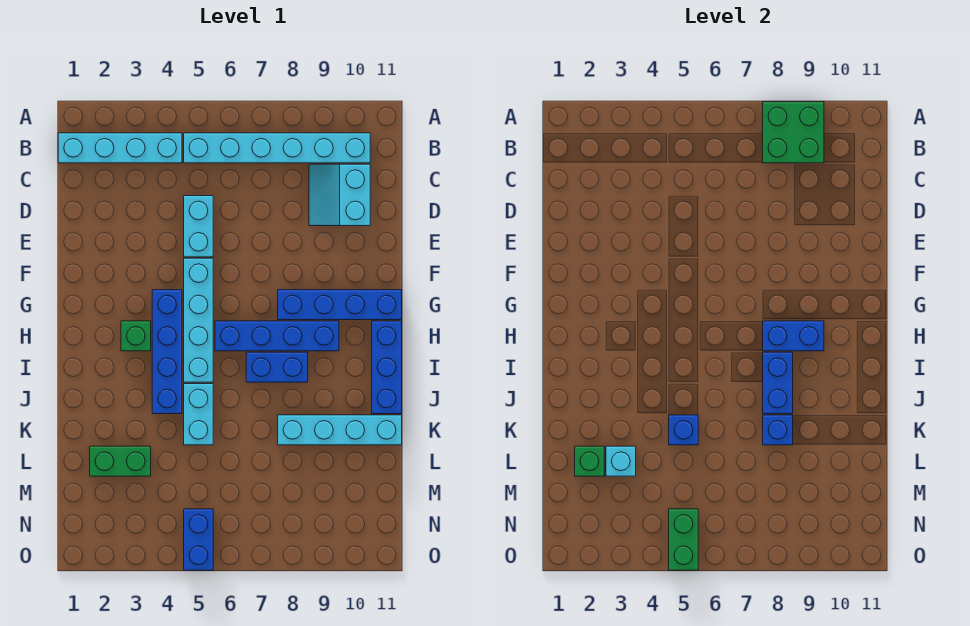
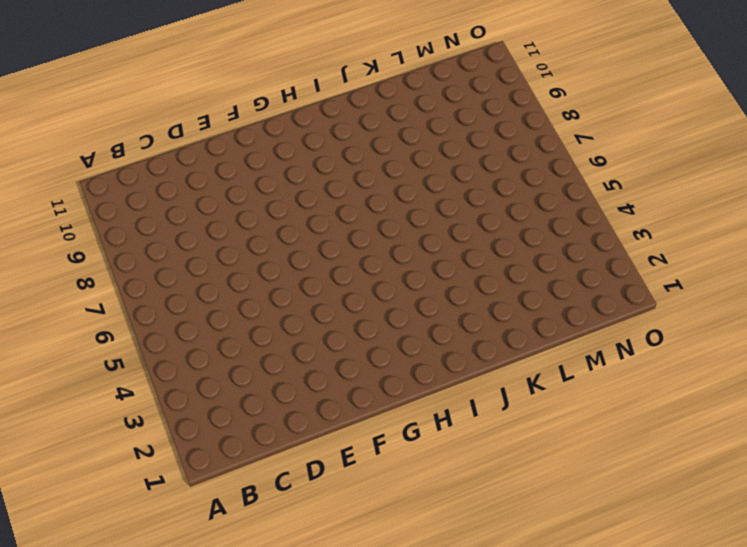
none -> cyan 1x4 brick [58,133,182,163]
none -> cyan 1x6 brick [184,133,370,163]
none -> cyan 2x2 slope [309,164,370,226]

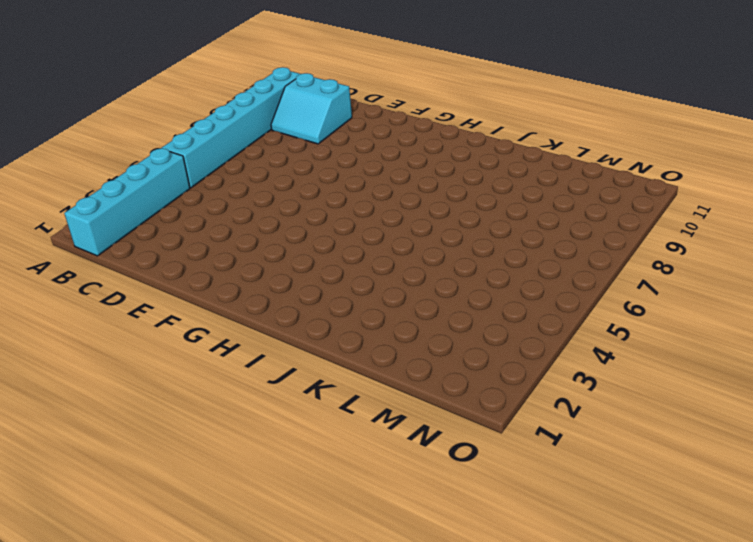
none -> cyan 1x2 brick [184,196,213,257]
none -> cyan 1x4 brick [184,258,213,382]
none -> blue 1x4 brick [152,290,182,414]

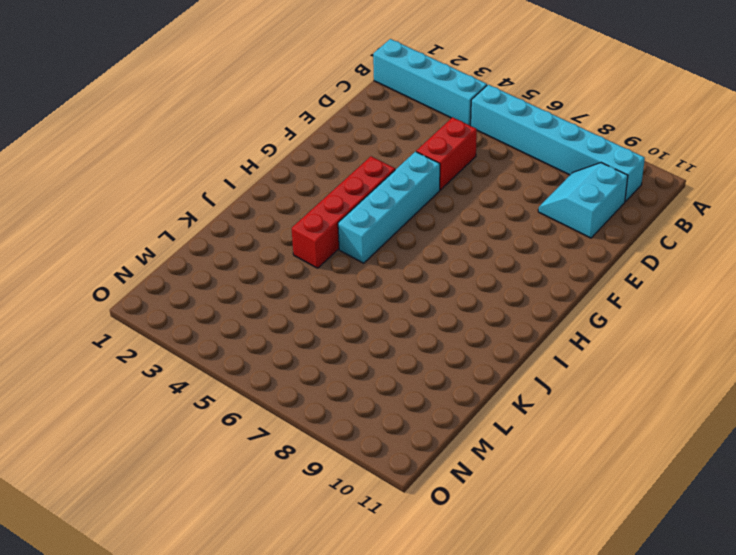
red 1x2 brick [416,117,477,190] -> cyan 1x2 brick [184,196,213,257]
red 1x4 brick [292,156,395,268] -> blue 1x4 brick [152,290,182,414]
none -> blue 1x4 brick [278,290,402,320]
none -> green 1x1 brick [121,321,151,351]
none -> blue 1x4 brick [215,321,339,351]

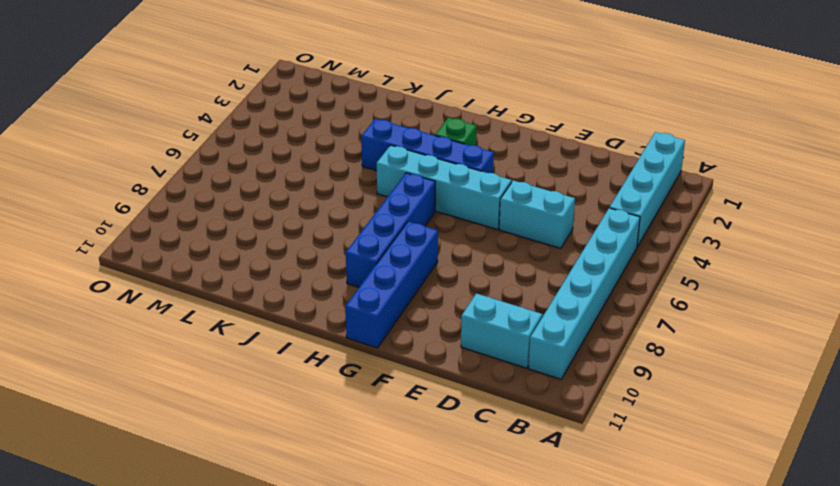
none -> blue 1x3 brick [372,321,402,414]
none -> blue 1x2 brick [246,352,308,382]
none -> cyan 1x2 brick [184,384,213,445]

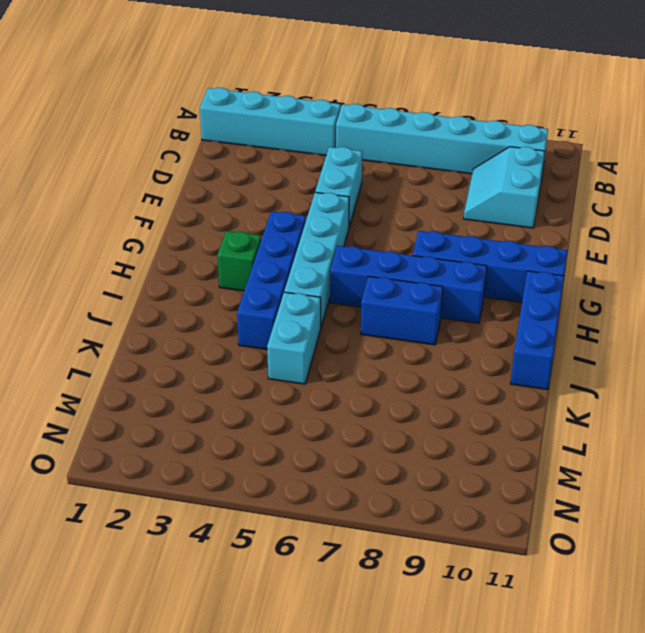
none -> cyan 1x4 brick [278,415,402,445]
none -> green 1x2 brick [90,446,151,476]
none -> blue 1x2 brick [184,509,213,570]

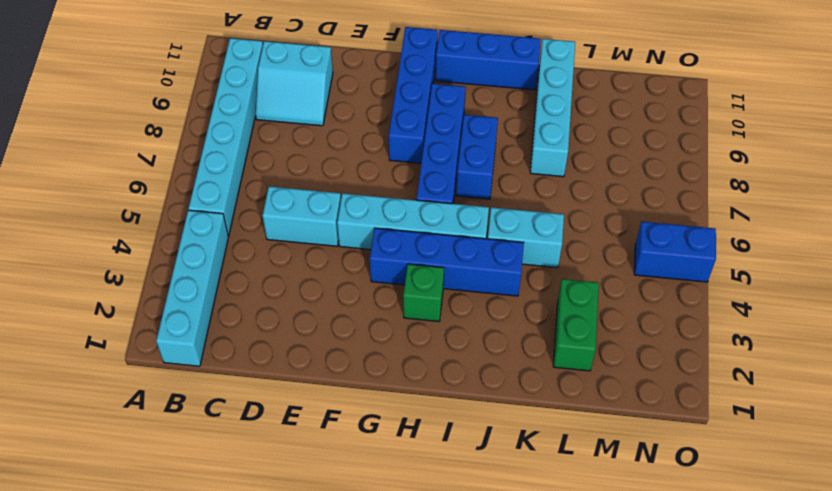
none -> green 2x2 brick [763,102,824,163]
none -> blue 1x2 brick [763,321,824,351]
none -> blue 1x2 brick [763,352,793,414]

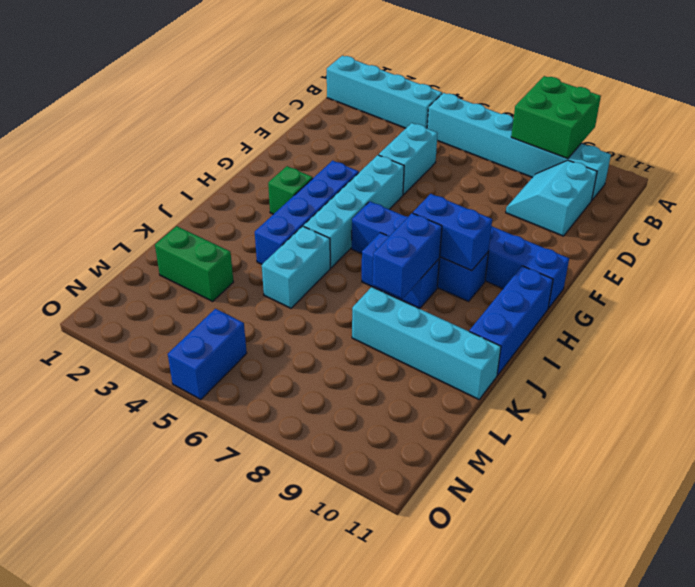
none -> blue 1x1 brick [669,415,698,445]
none -> blue 1x1 brick [763,415,793,445]
none -> green 1x1 brick [575,446,604,476]

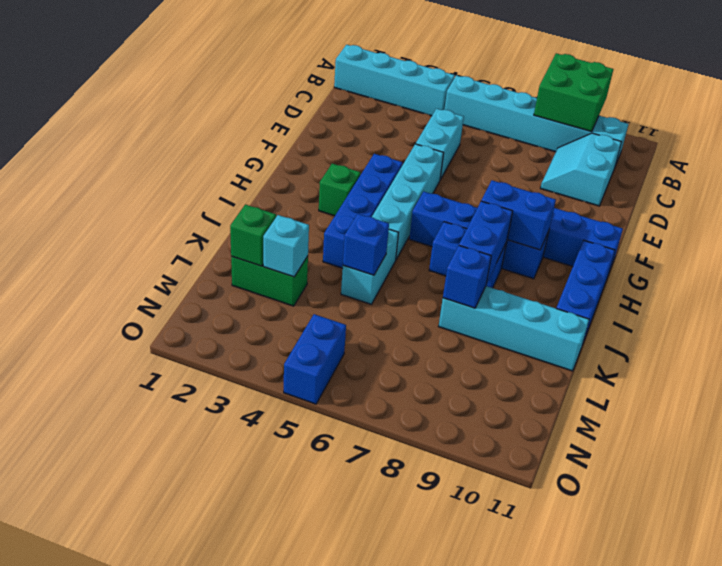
none -> green 1x2 brick [669,509,698,570]

